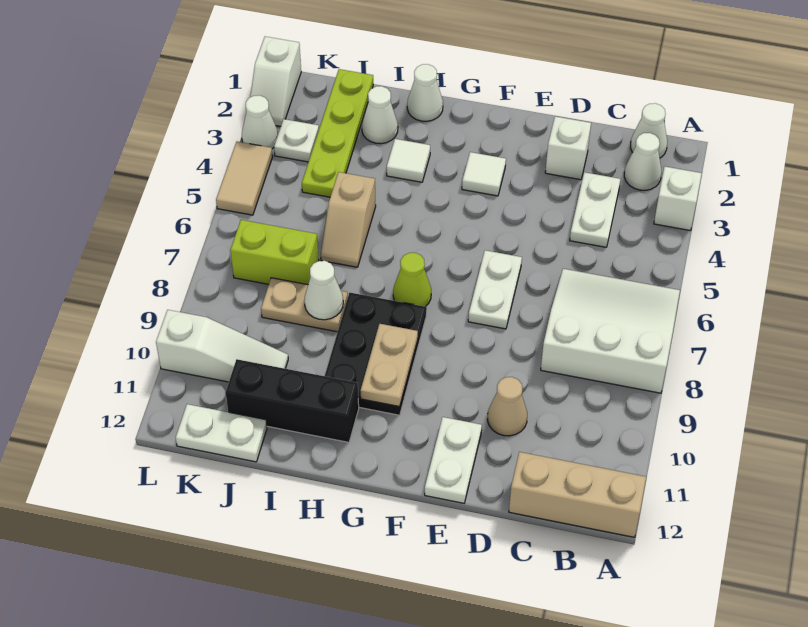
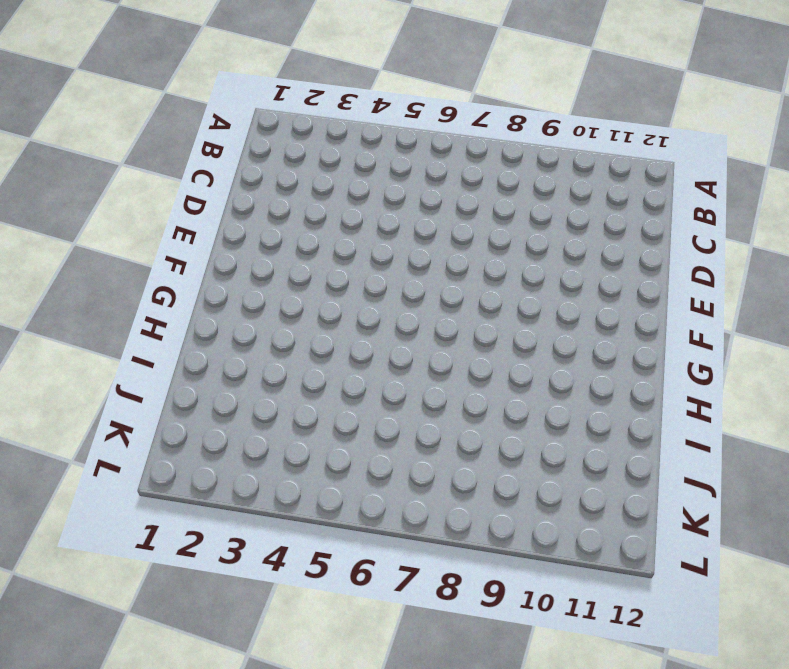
none -> white 1x1 brick [654,167,702,231]
none -> white 3x3 slope [541,269,680,393]
none -> tan 1x3 brick [509,452,646,537]

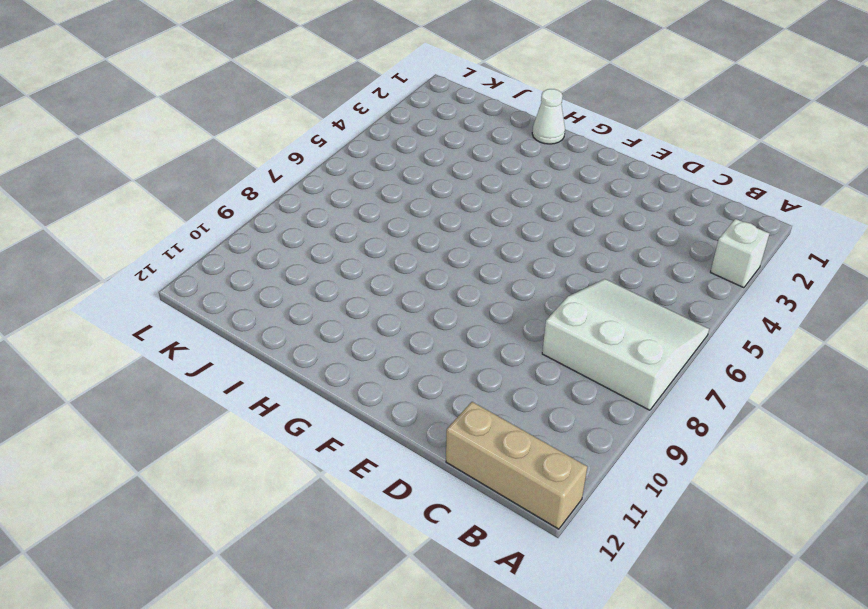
none -> white 1x1 cone [630,103,667,158]
none -> white 1x1 cone [624,133,662,190]
none -> white 1x2 plate [570,172,620,247]

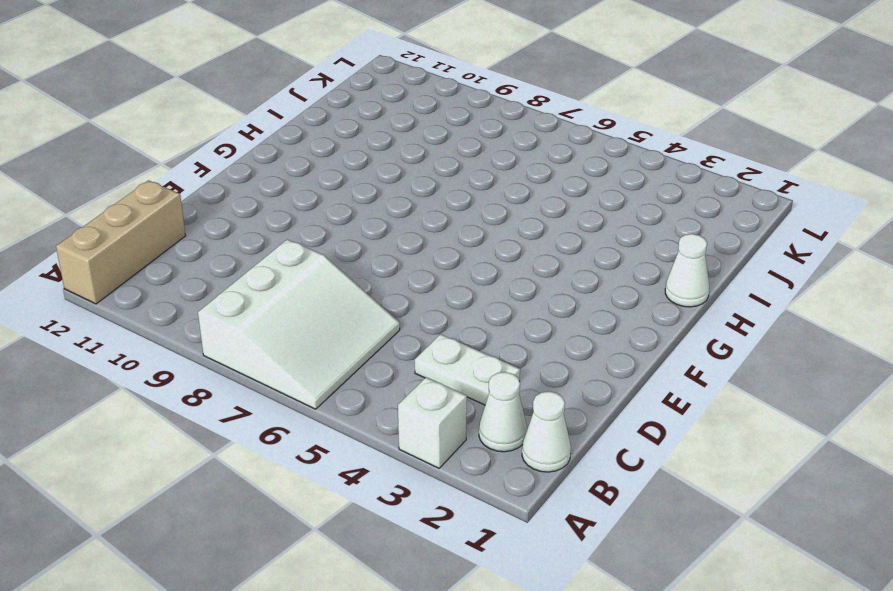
none -> white 1x1 brick [545,117,591,180]
none -> tan 1x1 cone [487,377,527,436]
none -> white 1x2 plate [468,250,522,329]

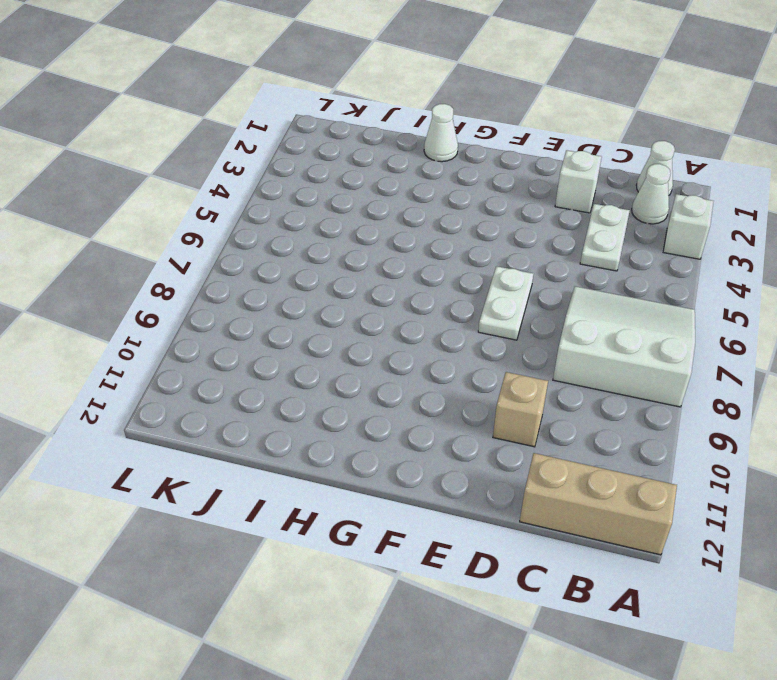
tan 1x1 brick [493,372,548,447] -> tan 1x1 cone [487,377,527,436]
none -> white 1x2 plate [425,417,482,503]
none -> white 1x1 tile [462,152,506,196]
none -> lime 1x1 cone [393,253,431,307]

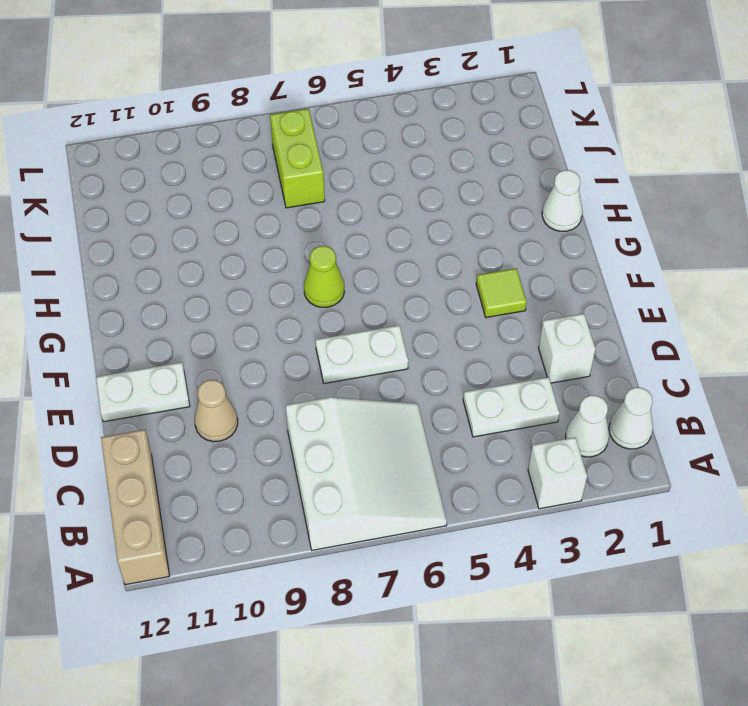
lime 1x1 tile [476,268,527,318] -> white 1x1 tile [462,152,506,196]
none -> black 2x3 plate [325,293,427,415]
none -> white 1x1 tile [387,139,430,182]
none -> black 1x3 brick [225,359,359,442]

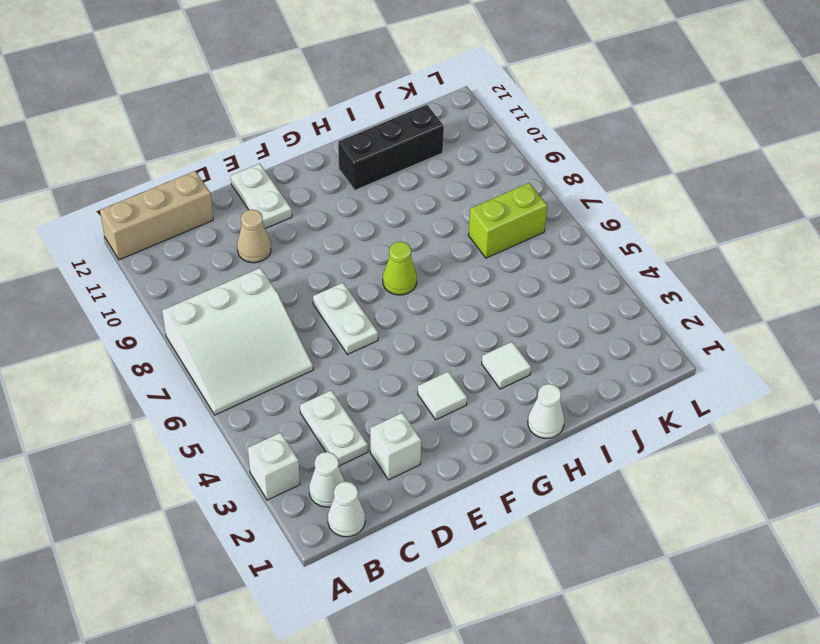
none -> black 2x3 plate [325,293,427,415]
none -> white 1x1 cone [362,86,398,144]
none -> tan 1x2 slope [321,172,376,267]

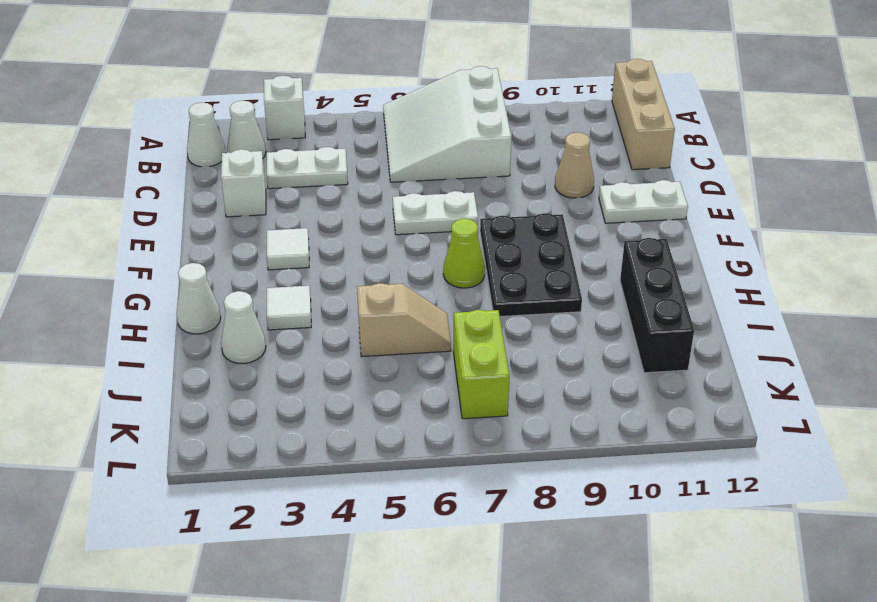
black 2x3 plate [480,213,582,317] -> black 2x3 plate turned to [325,293,427,415]
none -> tan 1x2 plate [261,278,348,332]
none -> lime 1x4 plate [302,69,373,197]
none -> white 1x3 slope [156,310,288,382]

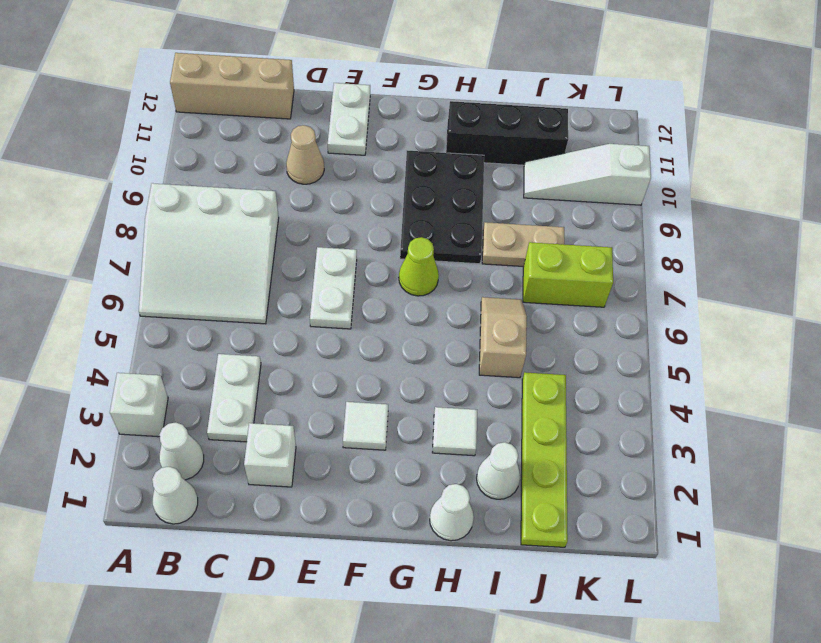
none -> white 1x2 plate [176,404,267,462]
none -> white 1x1 plate [274,119,319,162]
none -> white 1x2 slope [250,37,301,126]

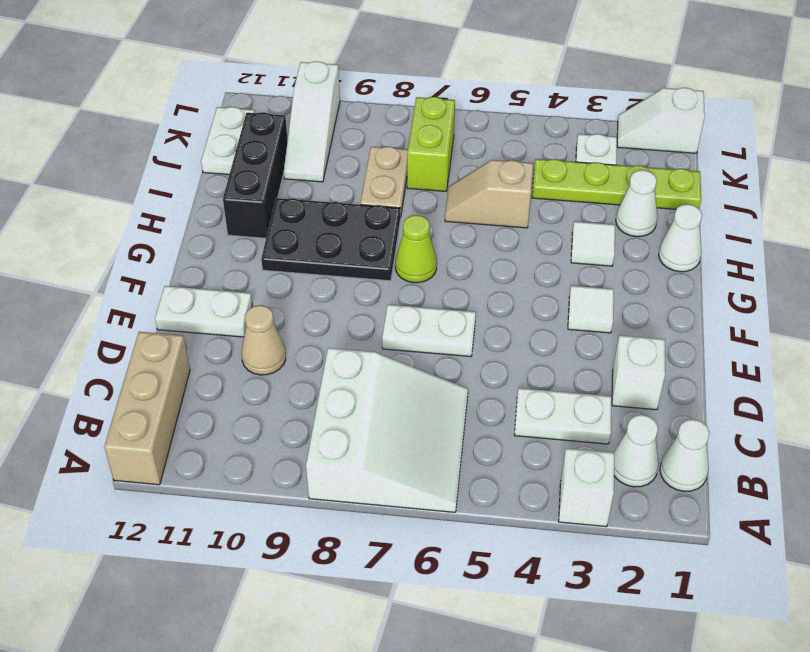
none -> white 1x1 cone [242,95,278,149]
none -> tan 1x2 tile [216,142,273,215]
none -> tan 1x2 plate [360,324,418,407]

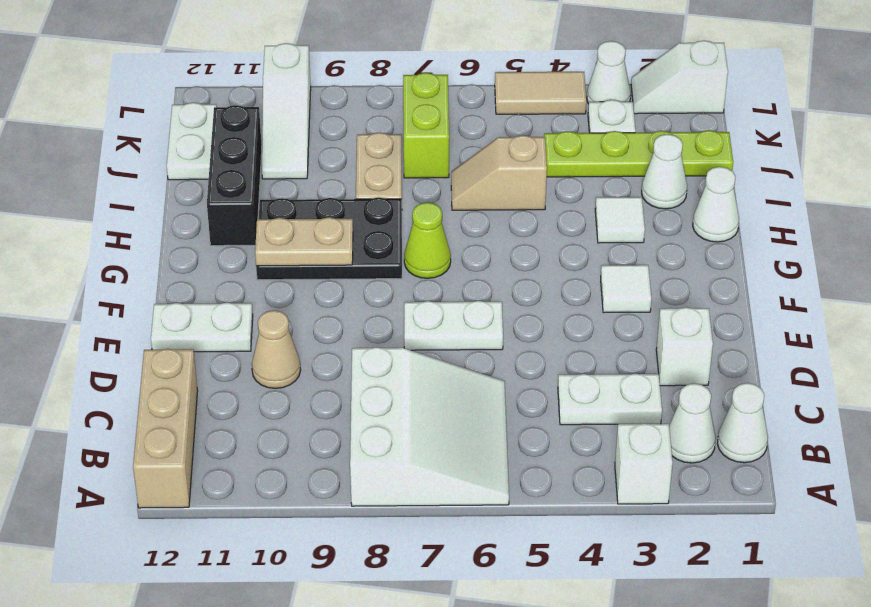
none -> white 1x1 cone [304,261,343,320]

